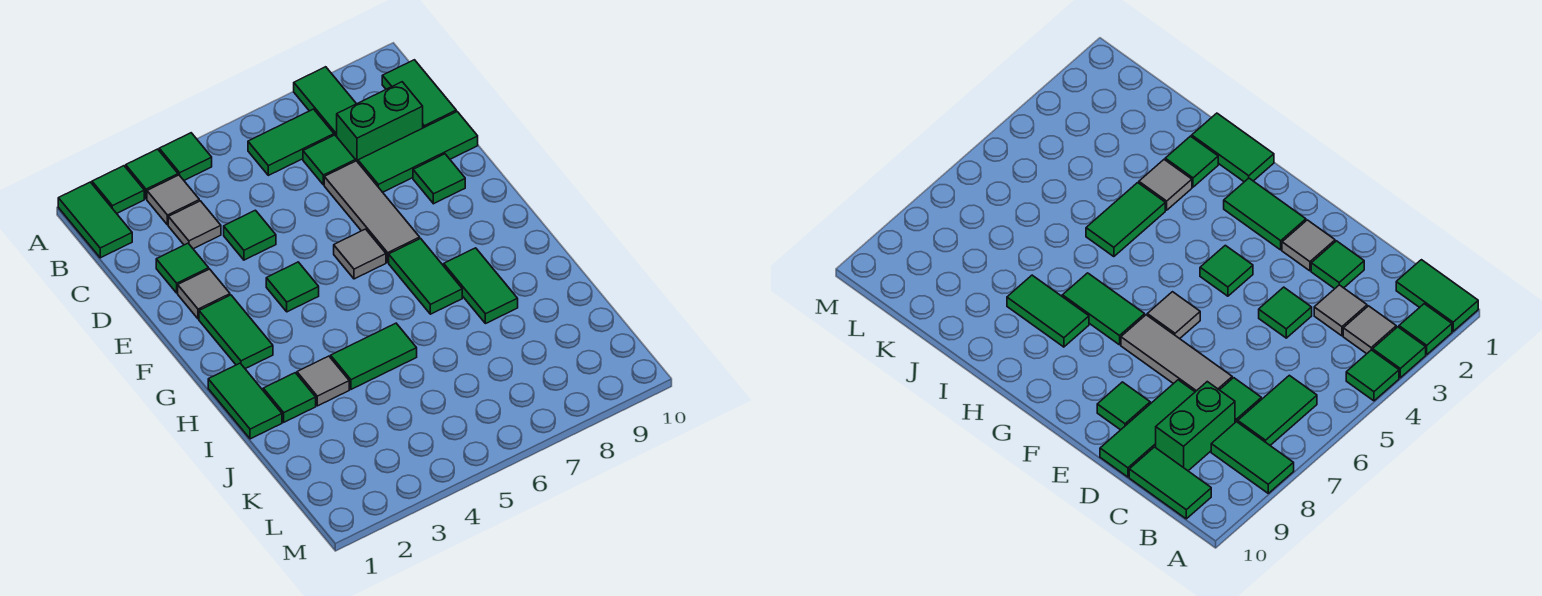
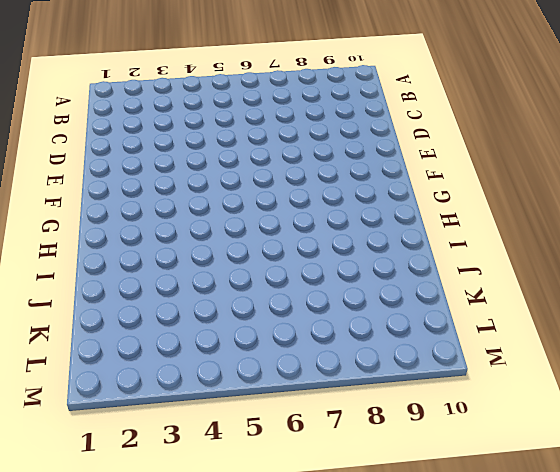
none -> green 1x2 tile [58,182,132,258]
none -> green 1x1 tile [92,166,144,213]
none -> green 1x1 tile [126,149,178,199]

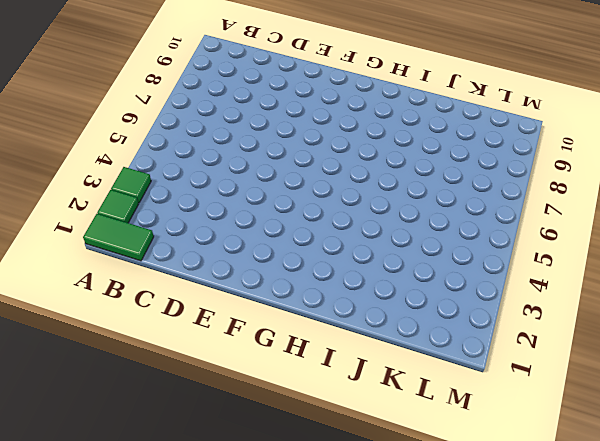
none -> green 1x1 tile [159,133,212,180]
none -> green 1x2 tile [294,67,356,137]
none -> grey 1x1 tile [147,175,199,225]

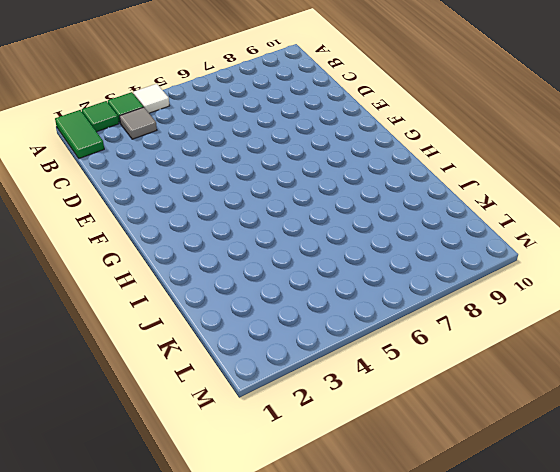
white 1x1 tile [133,84,169,113] -> green 1x1 tile [159,133,212,180]
none -> green 1x2 tile [294,67,356,137]
none -> green 1x2 tile [248,109,334,175]
none -> green 1x2 tile [382,60,456,128]

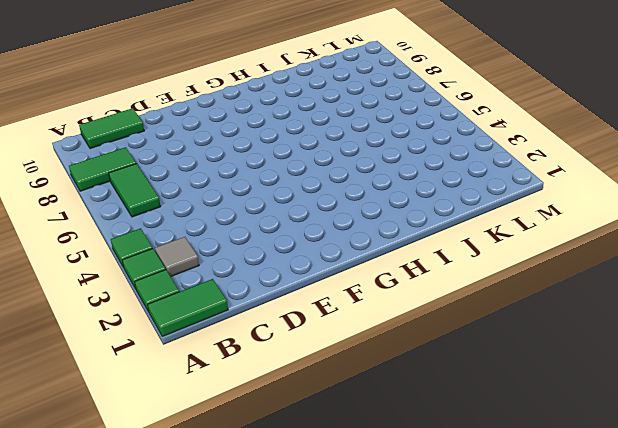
none -> grey 1x1 tile [168,201,221,249]
none -> green 1x1 tile [303,135,355,185]
none -> green 1x2 brick [337,82,423,162]

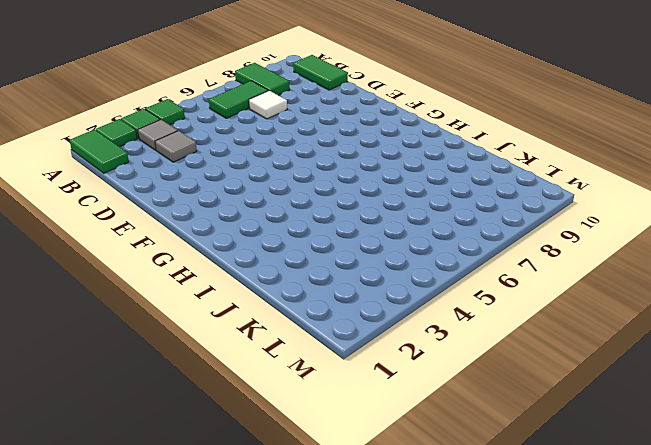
white 1x1 tile [249,91,287,119] -> green 1x1 tile [303,135,355,185]
none -> green 1x2 brick [337,82,423,162]
none -> green 1x1 tile [156,243,209,293]
none -> green 1x1 tile [224,210,276,260]

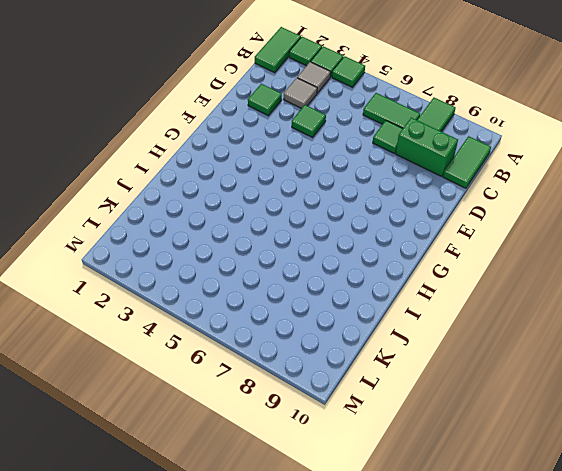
none -> grey 1x3 tile [324,161,420,262]
none -> green 1x3 tile [358,112,478,192]
none -> grey 1x1 tile [178,269,230,319]

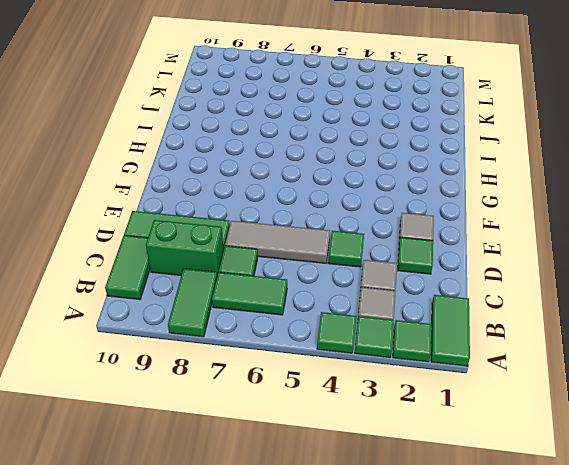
grey 1x3 tile [225,221,330,263] -> grey 1x3 tile turned to [324,161,420,262]
none -> green 1x1 tile [413,154,465,204]
none -> green 1x2 tile [199,295,273,369]
none -> green 1x1 tile [266,262,319,312]

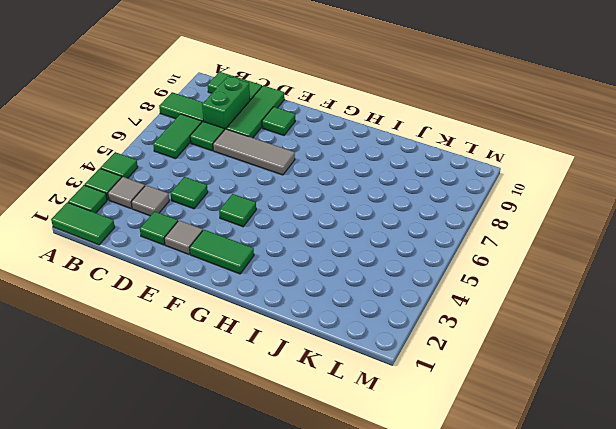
none -> grey 1x1 tile [334,229,386,279]
none -> green 1x2 tile [389,239,462,314]
none -> green 1x2 tile [208,363,282,439]

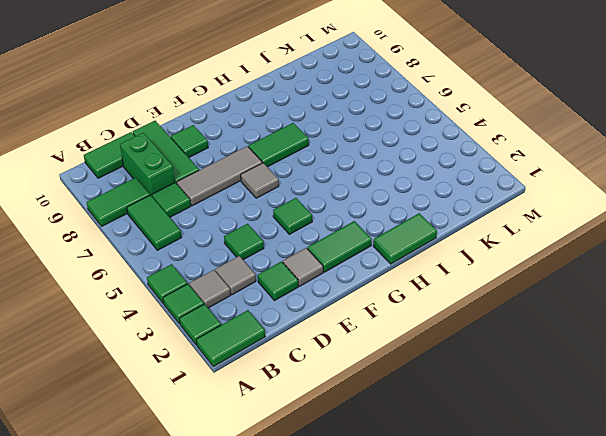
none -> green 1x2 tile [444,248,518,324]
none -> green 1x1 tile [263,373,316,422]
none -> grey 1x1 tile [297,356,349,406]

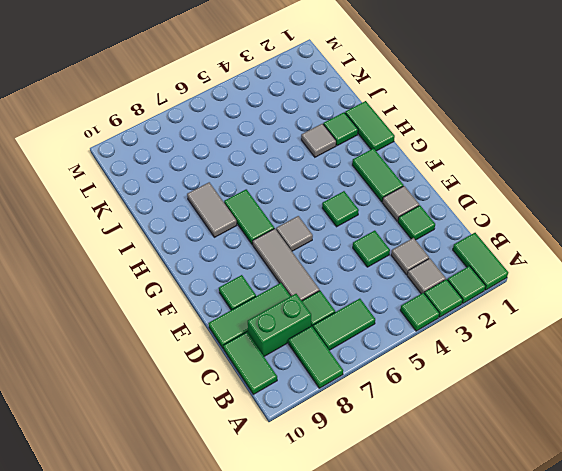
grey 1x2 tile [187,182,237,237] -> green 1x2 tile [444,248,518,324]
none -> green 1x2 tile [331,323,417,389]

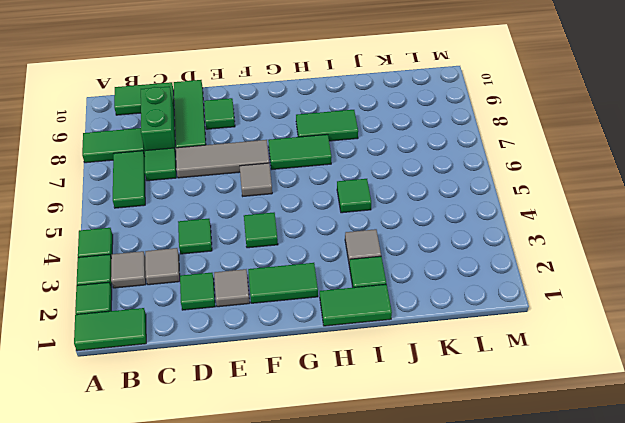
green 1x1 tile [337,179,371,213] -> green 1x2 tile [331,323,417,389]

